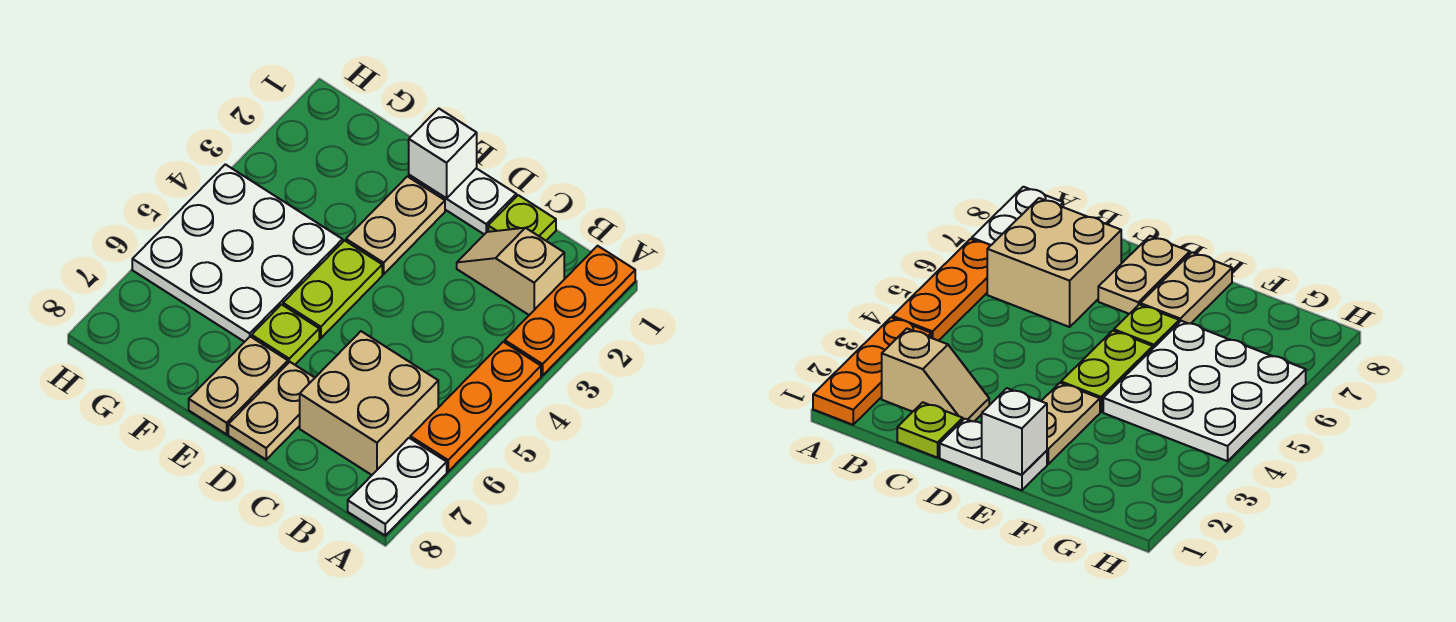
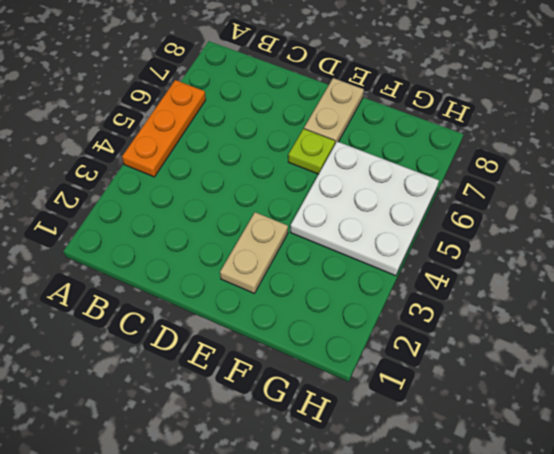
none -> orange 1x3 plate [505,246,635,376]
none -> white 1x2 plate [348,438,447,535]
none -> tan 1x2 slope [457,228,564,315]

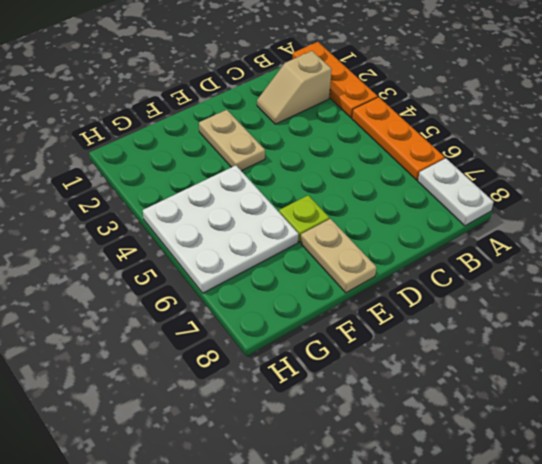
none -> tan 2x2 brick [300,331,438,475]
none -> lime 1x1 plate [488,195,556,240]
none -> white 1x2 plate [409,168,516,234]

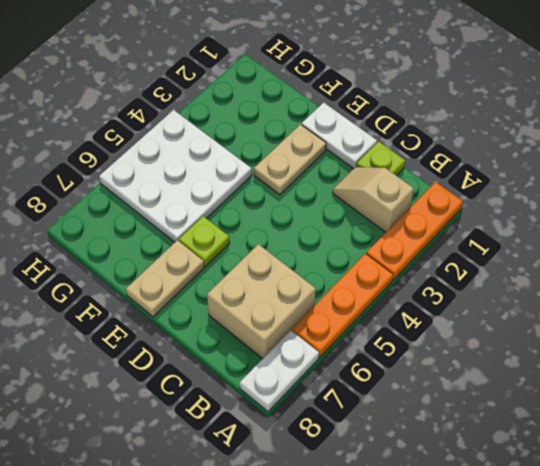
none -> tan 1x2 plate [228,362,315,459]
none -> lime 1x2 plate [283,241,382,338]
none -> white 1x1 brick [409,109,477,198]

